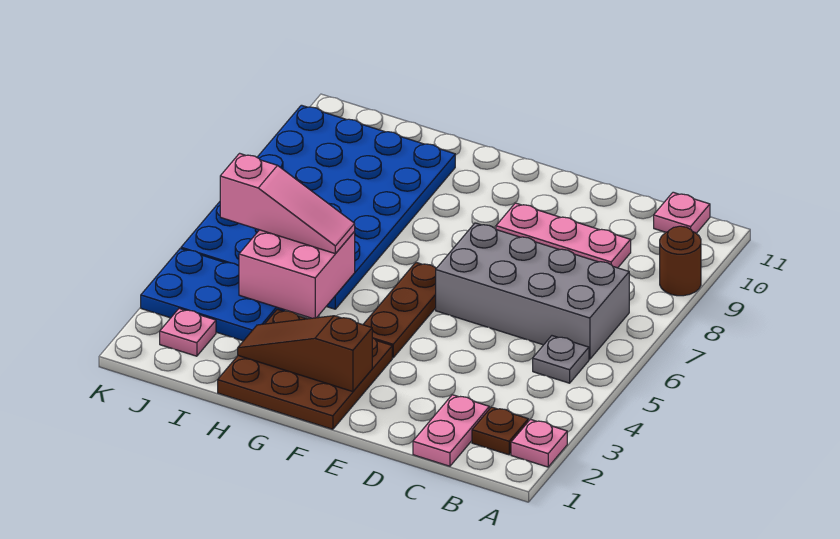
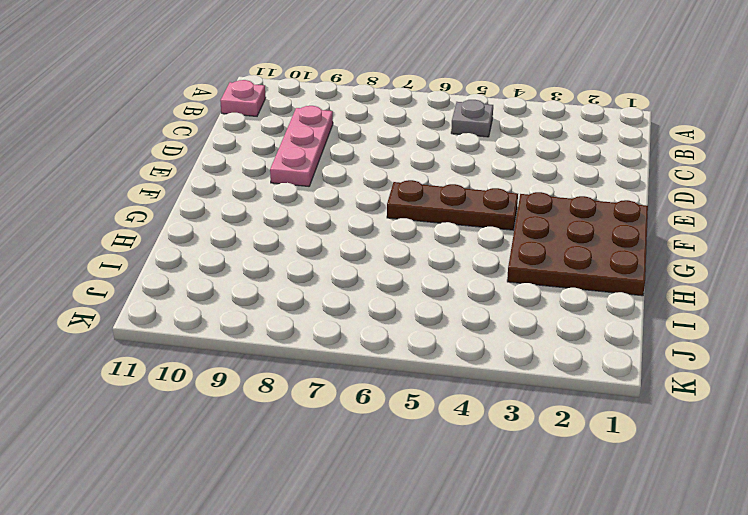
none -> pink 1x1 plate [511,419,567,467]
none -> brown 1x1 round brick [660,226,701,296]
none -> brown 1x1 plate [472,407,528,455]

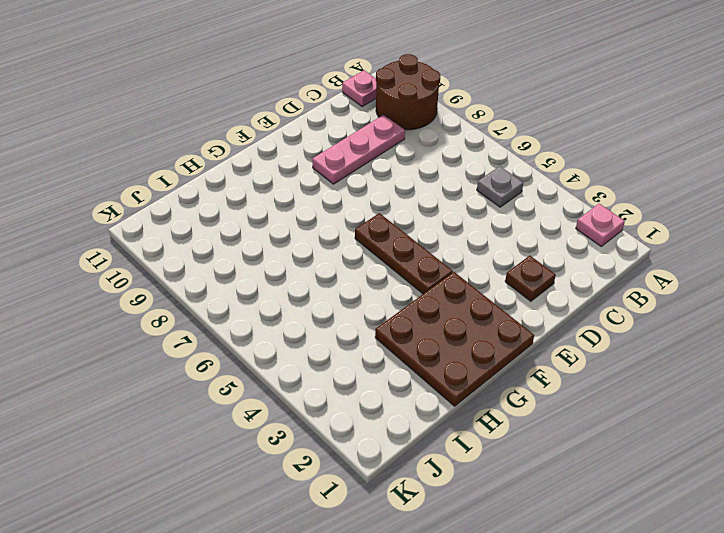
brown 2x2 round brick [376,54,440,130] -> brown 1x1 round brick [660,226,701,296]
brown 1x1 plate [505,256,556,301] -> brown 1x1 plate moved to [472,407,528,455]
none -> grey 2x4 brick [436,223,629,359]
none -> pink 1x2 plate [413,395,489,466]
none -> blue 4x6 plate [181,105,455,309]

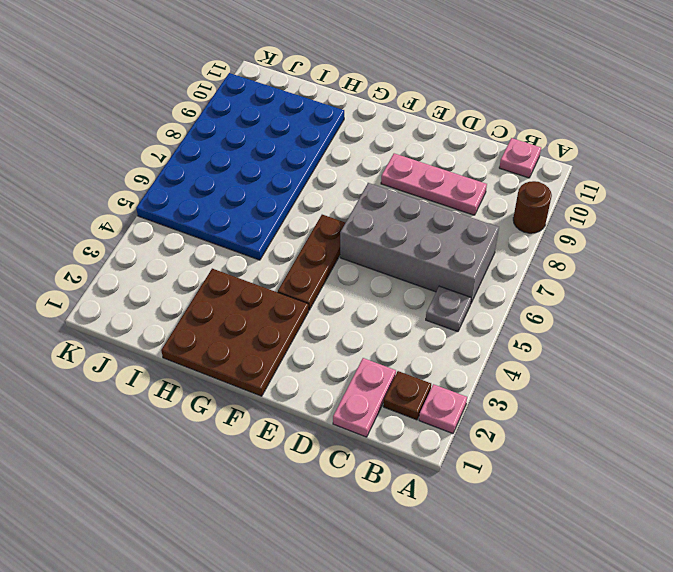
none -> blue 2x3 plate [141,248,285,341]
none -> pink 1x1 plate [160,309,216,356]
none -> brown 1x3 slope [238,316,372,392]

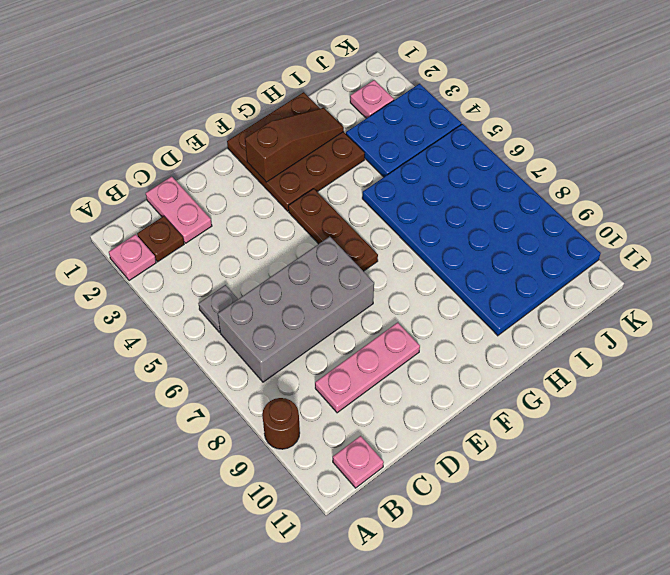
none -> pink 2x2 brick [239,230,355,318]
none -> pink 1x3 slope [220,153,355,254]

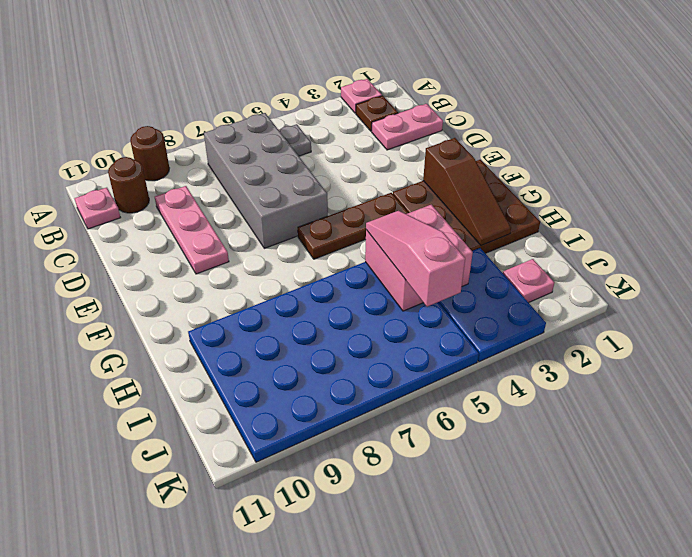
brown 1x1 round brick [108,157,149,213] -> none

